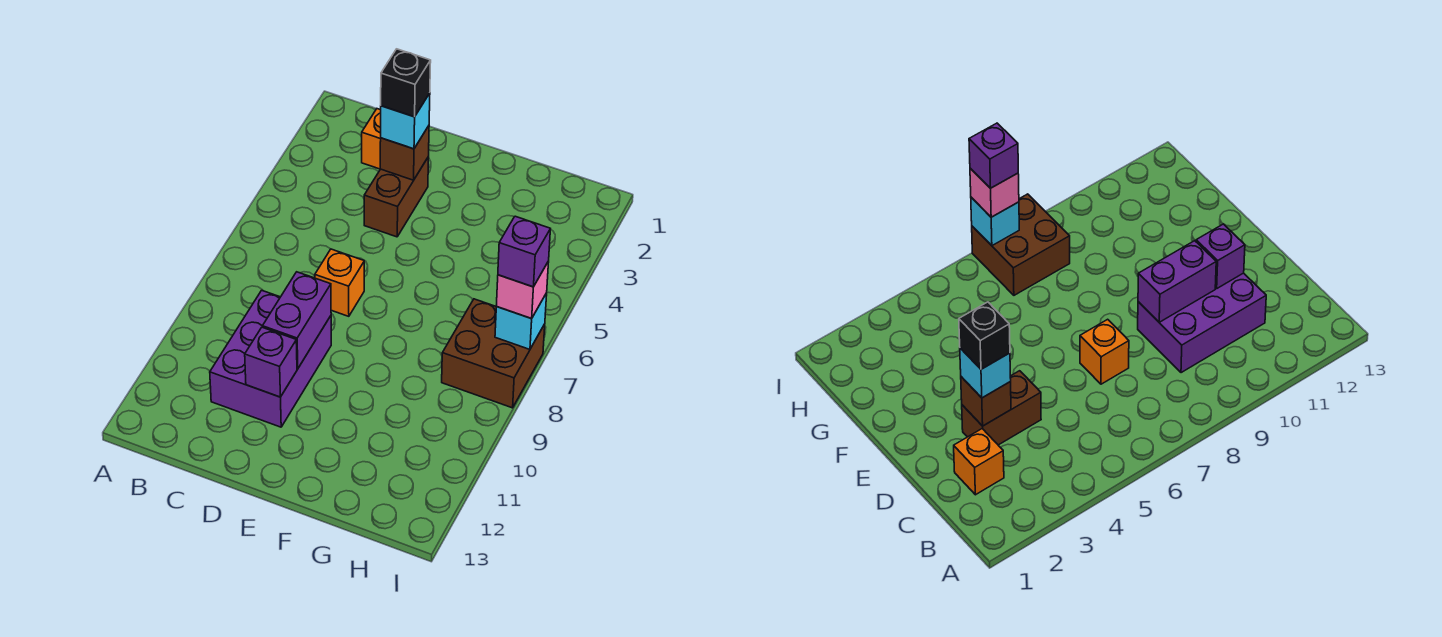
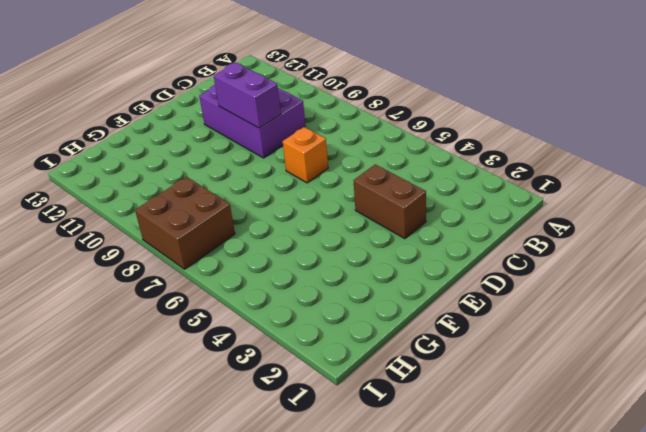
none -> orange 1x1 brick [362,109,381,169]
none -> brown 1x1 brick [380,126,429,180]
none -> purple 1x1 brick [245,327,297,397]

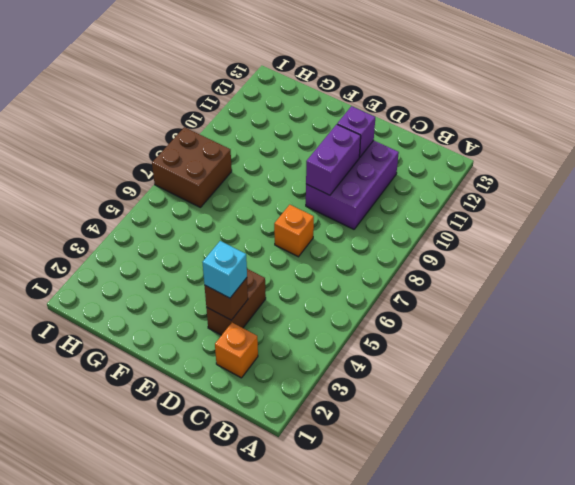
none -> cyan 1x1 brick [495,293,547,349]
none -> pink 1x1 brick [496,261,549,319]
none -> black 1x1 brick [381,49,431,117]

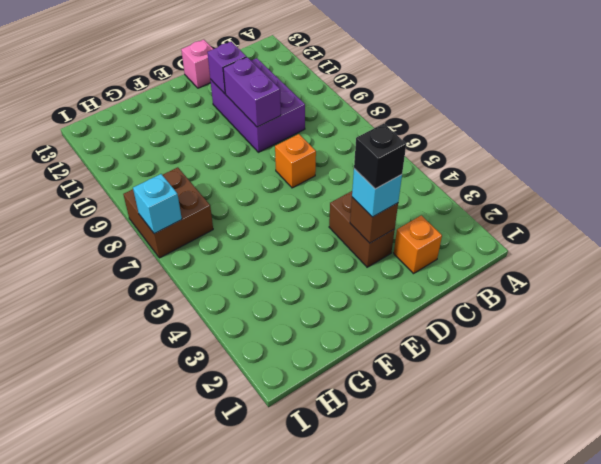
pink 1x1 brick [181,40,213,88] -> pink 1x1 brick moved to [496,261,549,319]
none -> purple 1x1 brick [498,216,551,287]

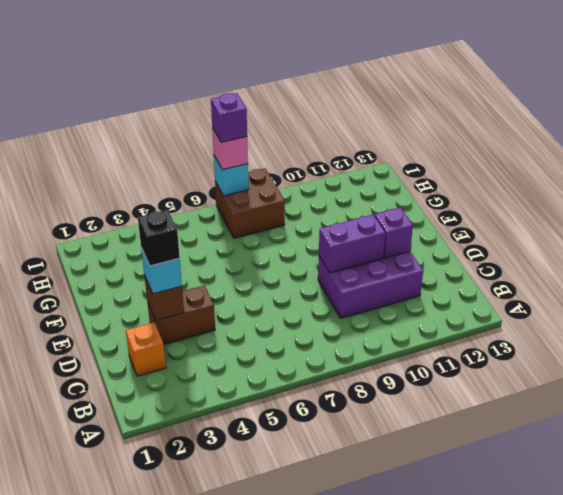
none -> orange 1x1 brick [315,249,364,316]

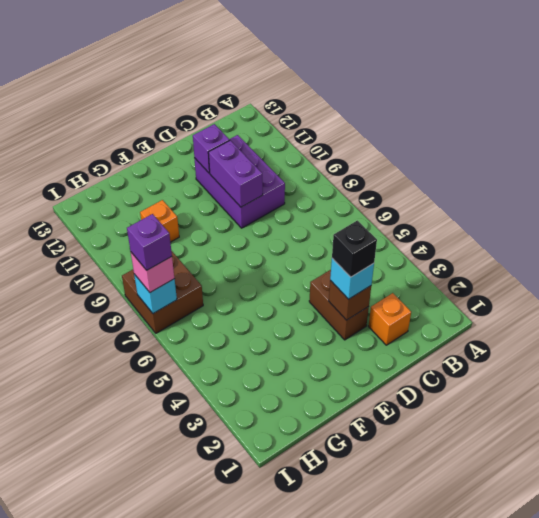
orange 1x1 brick [140,200,179,242] -> orange 1x1 brick moved to [315,249,364,316]

